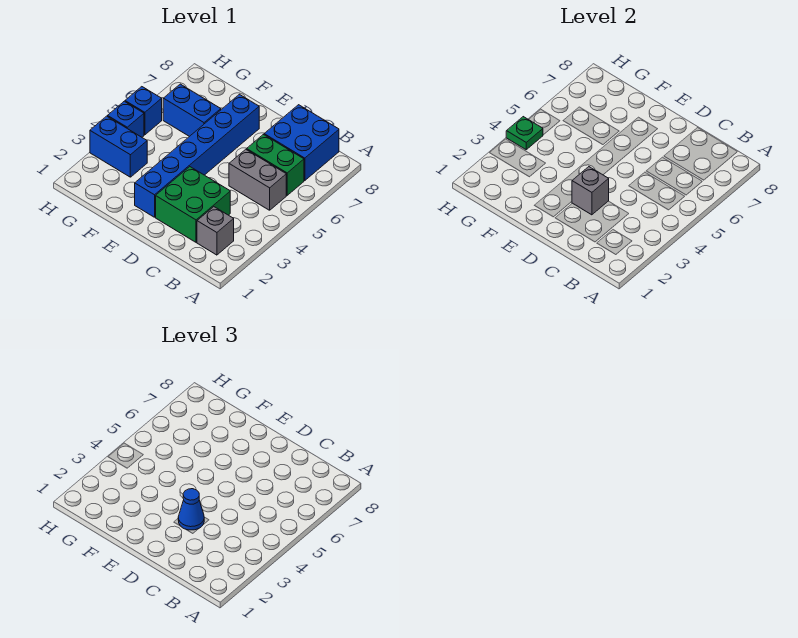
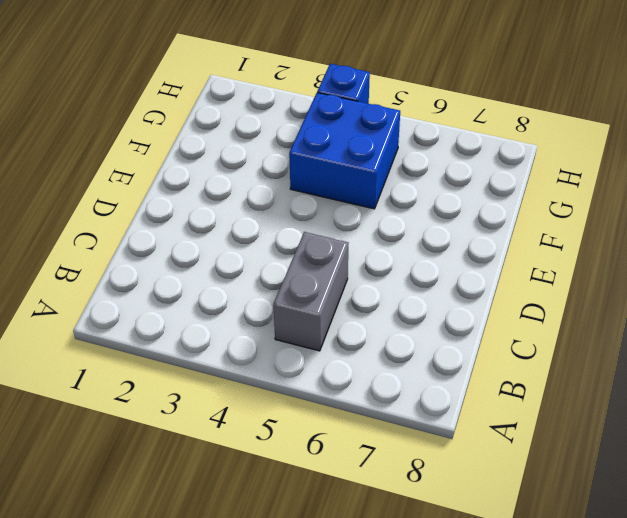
blue 2x2 brick [289,93,400,209] -> blue 2x2 brick moved to [264,105,339,181]
none -> grey 1x1 brick [197,207,234,255]
none -> green 1x2 brick [247,135,304,195]
none -> green 2x2 brick [156,167,230,242]

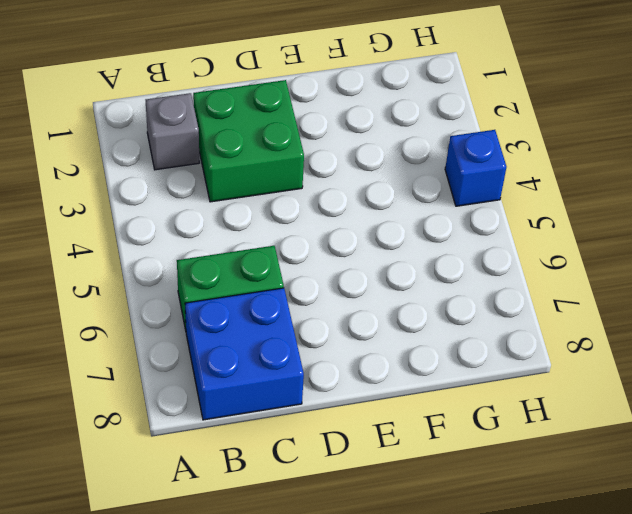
none -> grey 1x2 brick [229,149,286,210]
none -> blue 1x6 brick [135,94,259,217]
none -> blue 1x2 brick [163,84,221,137]

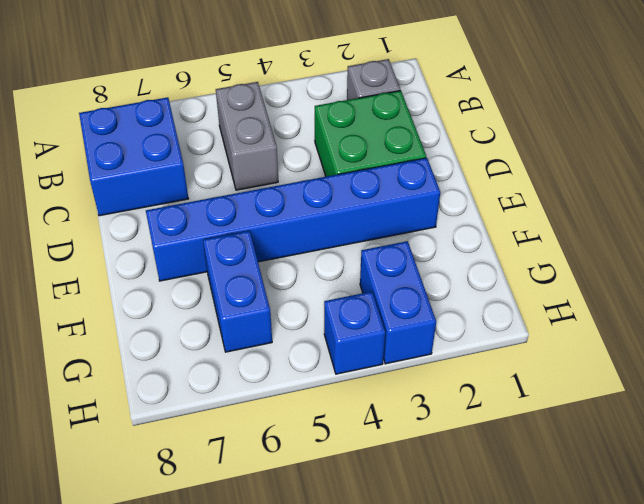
none -> green 1x2 brick [247,135,304,195]
none -> blue 1x1 brick [125,87,162,135]
none -> grey 1x1 brick [572,167,609,215]

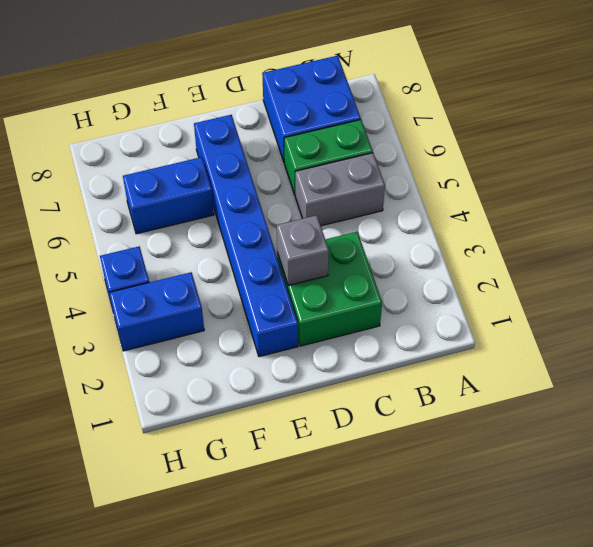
none -> grey 1x1 brick [197,207,234,255]
none -> blue 1x1 brick [125,87,162,135]
none -> green 1x1 plate [506,117,543,150]

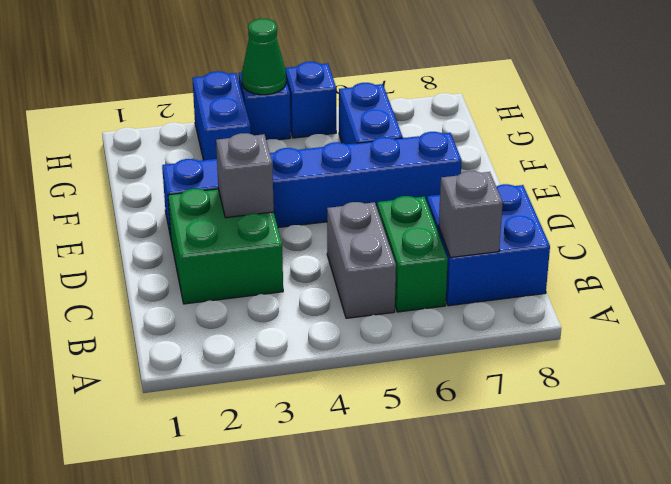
grey 1x1 brick [439,171,503,258] -> grey 1x1 brick moved to [197,207,234,255]
green 1x1 cone [242,19,286,95] -> green 1x1 plate [506,117,543,150]
none -> blue 1x1 cone [178,489,204,530]

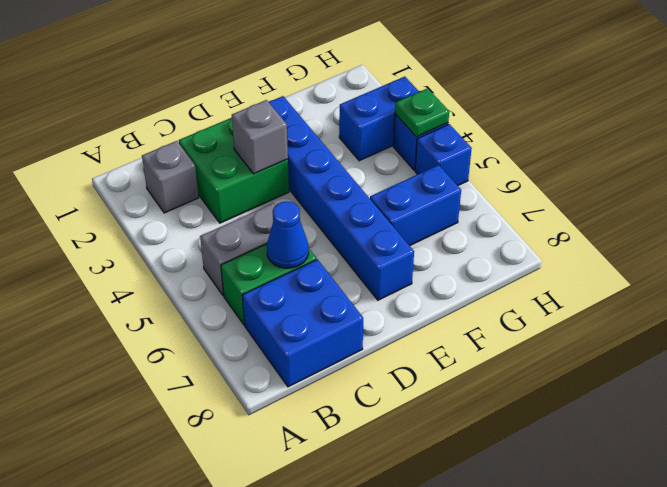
blue 1x1 cone [267,201,309,268] -> blue 1x1 cone moved to [178,489,204,530]

